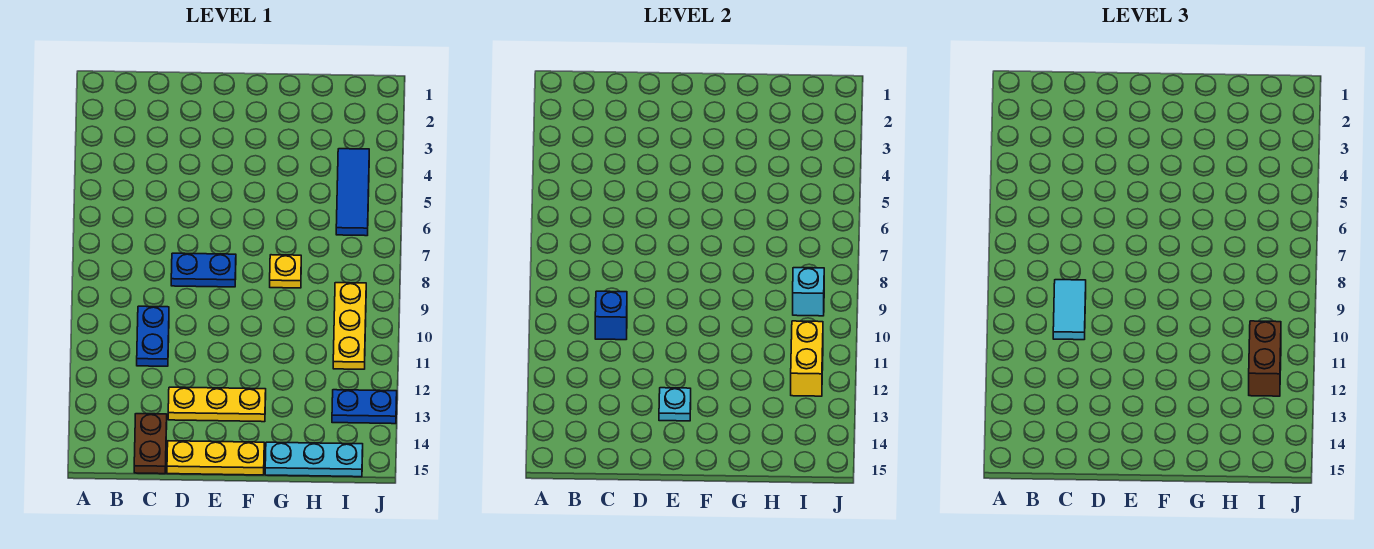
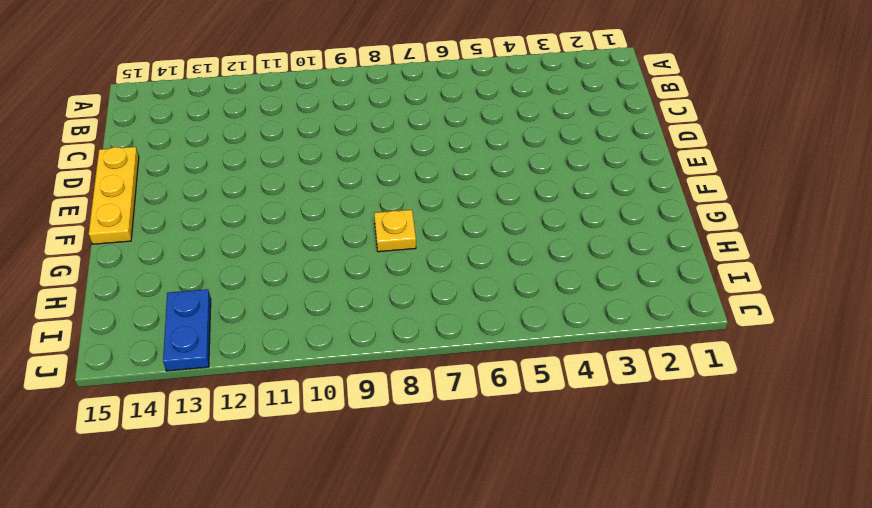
none -> blue 1x2 plate [137,306,169,366]
none -> brown 1x2 plate [134,414,167,474]
none -> blue 1x2 plate [171,253,236,287]

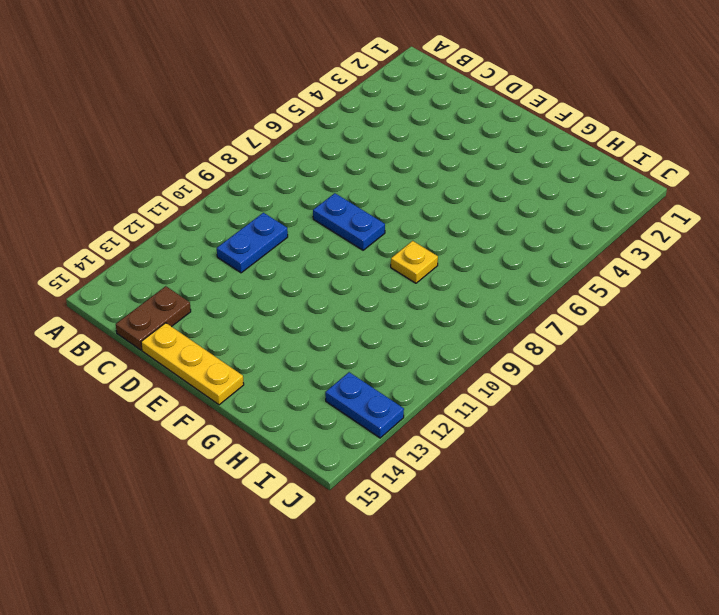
none -> yellow 1x3 plate [168,387,266,422]
none -> cyan 1x3 plate [265,442,363,477]
none -> blue 1x3 tile [336,149,369,236]

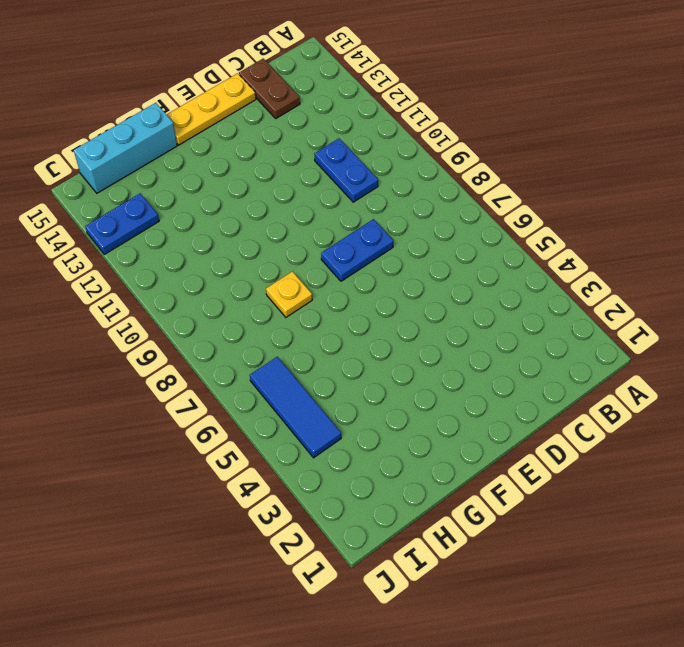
cyan 1x3 brick [74,103,177,193] -> cyan 1x3 plate [265,442,363,477]
none -> yellow 1x3 plate [168,387,266,422]
none -> yellow 1x3 plate [333,283,366,369]
none -> blue 1x1 brick [595,291,627,340]

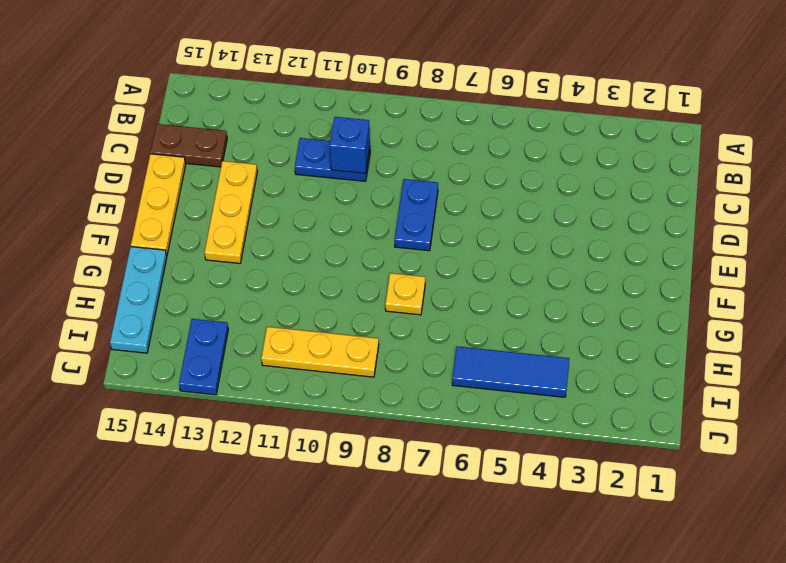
none -> cyan 1x1 plate [659,388,691,421]
none -> cyan 1x1 brick [793,268,824,316]
none -> yellow 1x2 brick [791,321,823,396]

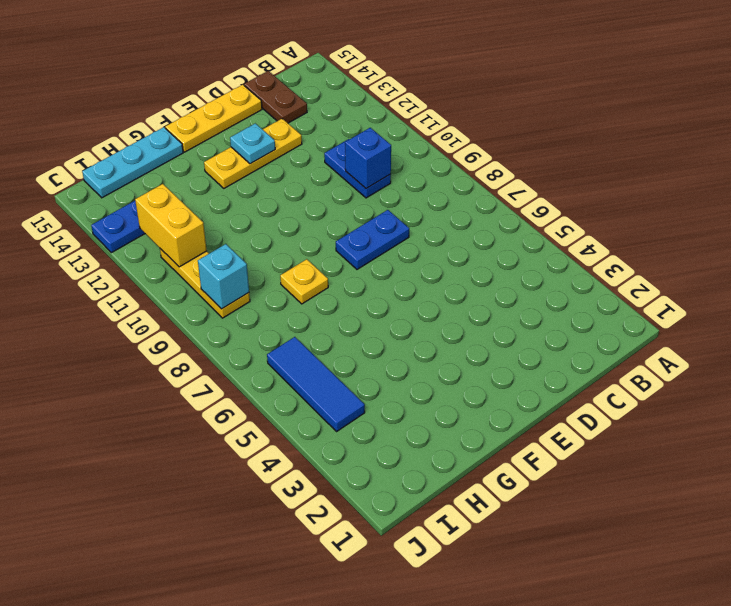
none -> cyan 1x2 tile [1053,280,1086,340]
none -> brown 1x2 brick [1249,321,1281,396]

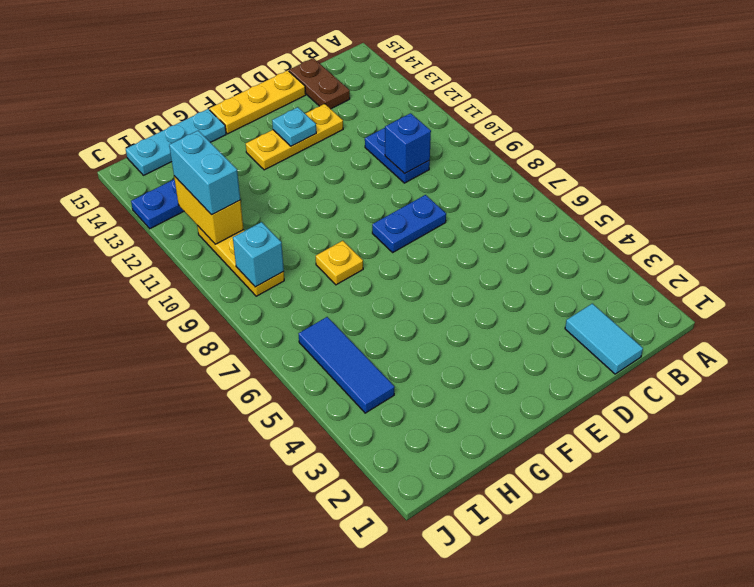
cyan 1x2 tile [565,303,643,374] -> cyan 1x2 tile moved to [1053,280,1086,340]
cyan 1x2 brick [169,131,240,215] -> brown 1x2 brick [1249,321,1281,396]

